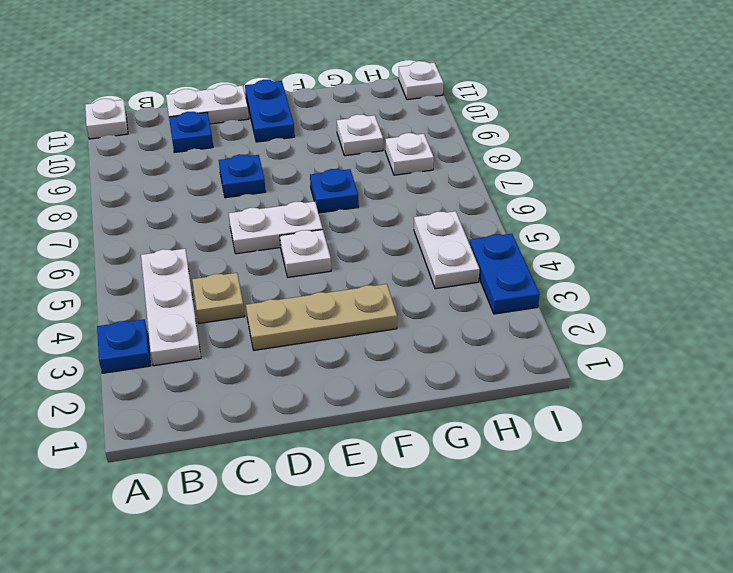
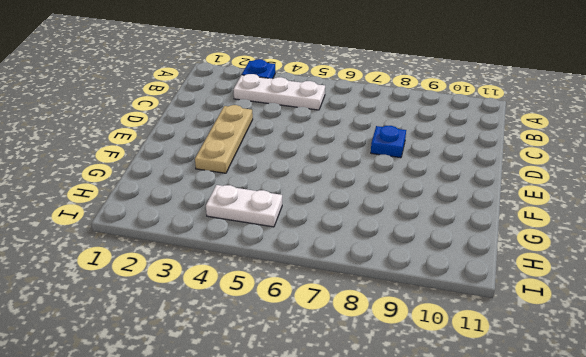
none -> white 1x1 plate [85,99,128,139]
none -> tan 1x1 plate [192,273,245,323]
none -> blue 1x1 plate [169,112,213,153]

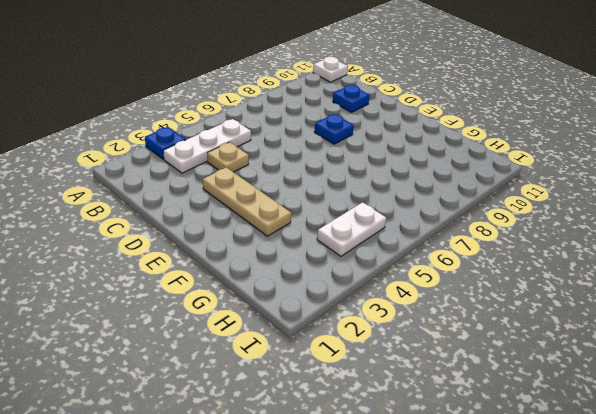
none -> white 1x2 plate [166,84,249,124]
none -> white 1x2 plate [229,201,323,254]
none -> white 1x1 plate [280,230,331,277]

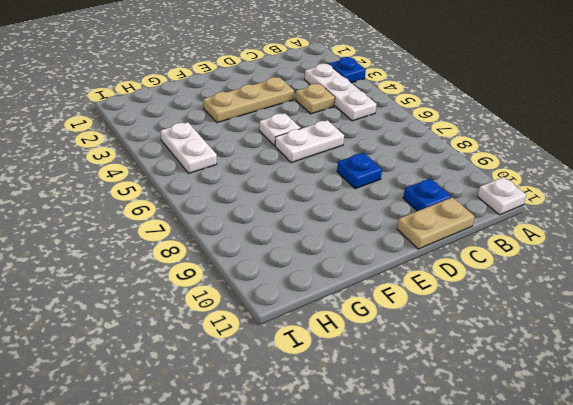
tan 1x2 plate [397,197,475,249] -> white 1x2 plate [166,84,249,124]
none -> blue 1x2 plate [245,80,295,142]
none -> blue 1x1 plate [310,169,359,213]
none -> white 1x1 plate [337,115,383,156]

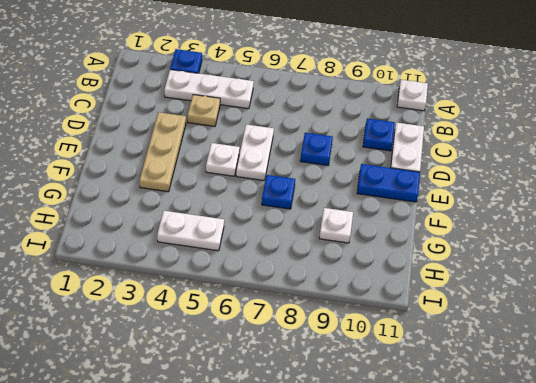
none -> white 1x1 plate [385,133,434,175]
none -> blue 1x2 plate [470,234,540,314]
none -> white 1x1 plate [399,61,443,100]

